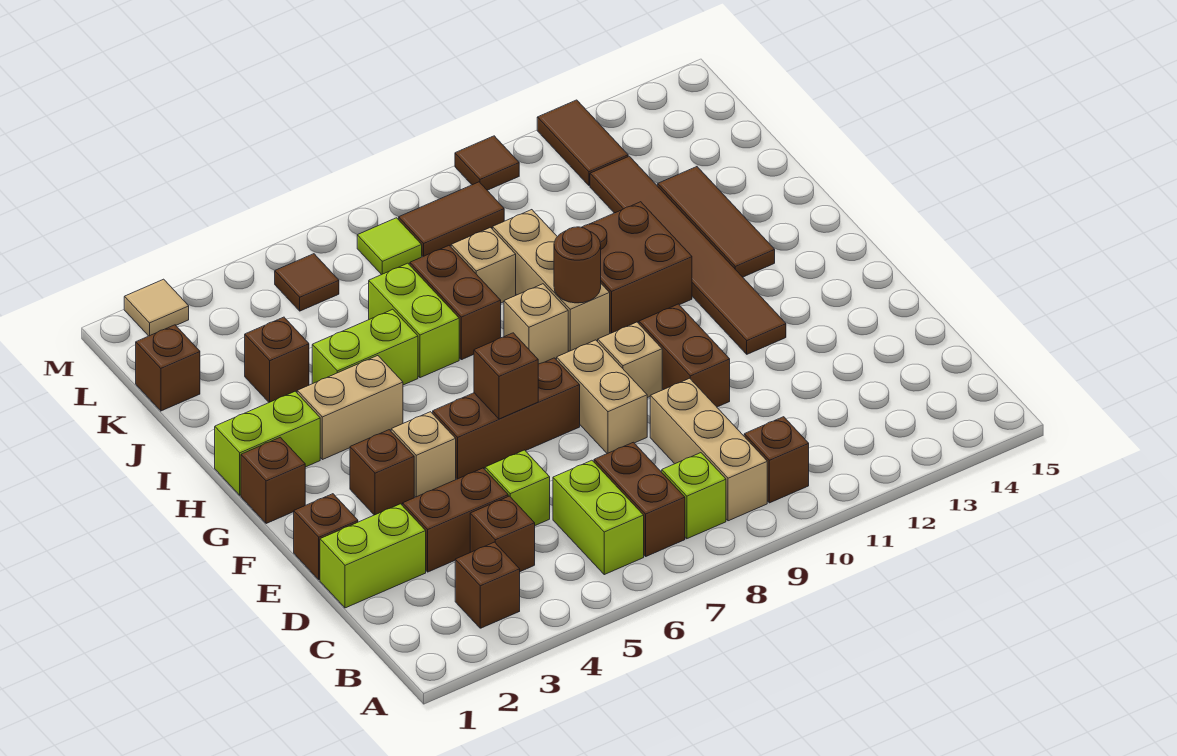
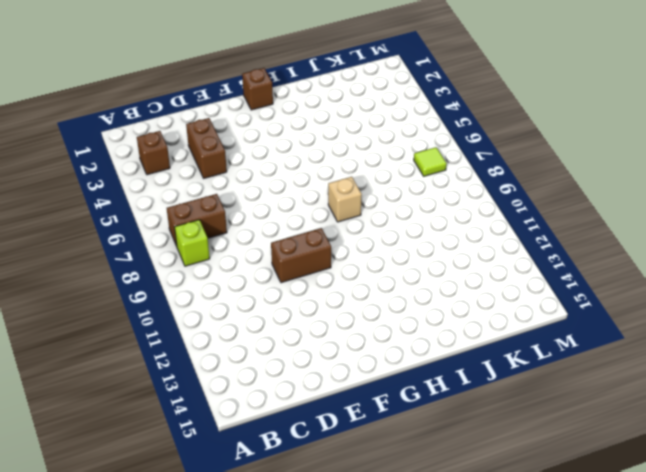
none -> lime 1x2 brick [553,460,644,575]
none -> tan 1x3 brick [650,378,767,521]
none -> brown 1x1 brick [744,417,809,503]
none -> brown 1x1 brick [470,496,535,572]

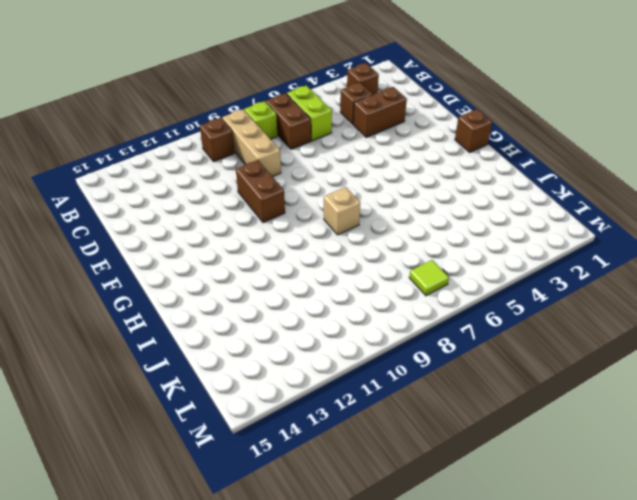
none -> lime 1x2 brick [320,504,426,608]
none -> lime 1x1 brick [485,450,550,525]
none -> brown 1x1 brick [294,494,358,580]
none -> tan 1x2 brick [557,340,647,454]

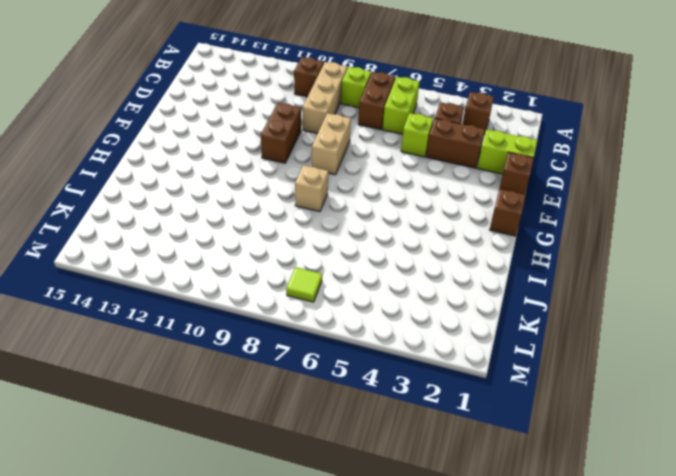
none -> brown 1x1 brick [350,430,414,515]
none -> tan 1x1 brick [391,412,456,497]
none -> brown 1x3 brick [433,358,580,479]
none -> tan 1x1 brick [598,322,662,398]

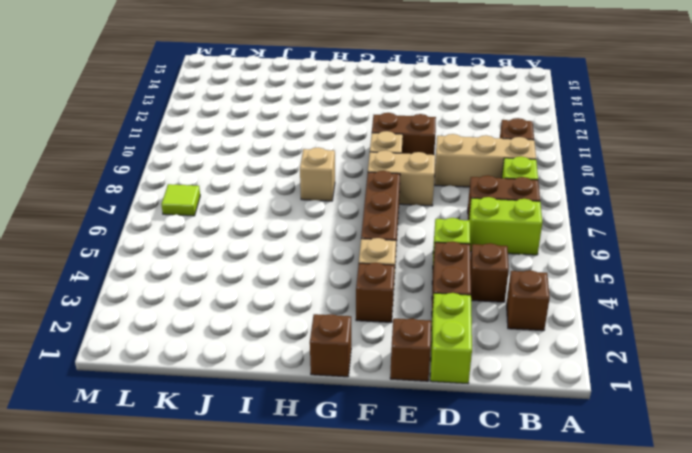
none -> brown 1x6 tile [590,156,786,354]
none -> lime 1x2 brick [215,391,320,495]
none -> tan 1x2 brick [297,356,403,460]
none -> tan 1x3 brick [493,210,610,351]

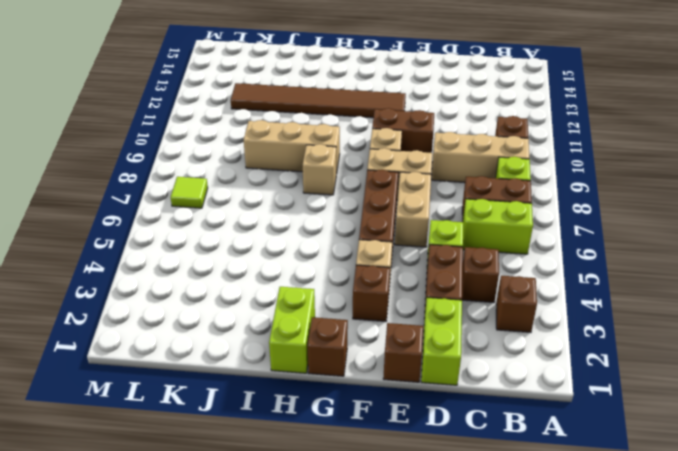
tan 1x2 brick [395,172,431,247] -> tan 1x2 brick moved to [297,356,403,460]
none -> brown 2x2 brick [582,202,692,333]
none -> brown 1x3 tile [658,167,775,277]
none -> lime 1x2 brick [312,309,418,385]
none -> lime 1x2 brick [369,263,459,378]

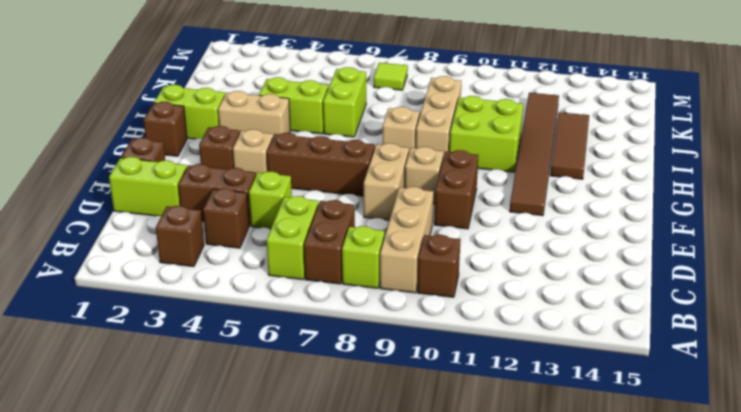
lime 2x2 brick [449,96,523,172] -> brown 2x2 brick [582,202,692,333]
none -> brown 1x2 brick [410,246,501,360]
none -> brown 1x1 brick [245,317,309,402]
none -> tan 1x1 brick [451,228,516,303]
none -> brown 1x1 brick [136,325,200,411]

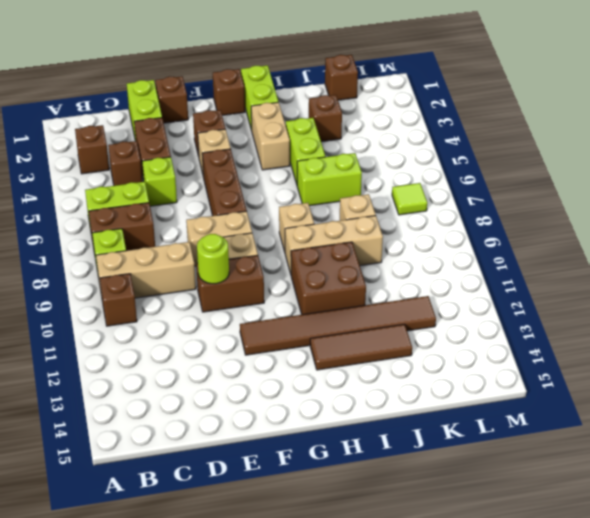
lime 1x1 round brick [197,234,229,284] -> none
none -> brown 1x2 brick [410,246,501,360]
none -> brown 1x1 tile [275,254,339,311]
none -> brown 1x2 tile [399,182,504,256]
none -> brown 1x2 tile [537,100,628,186]

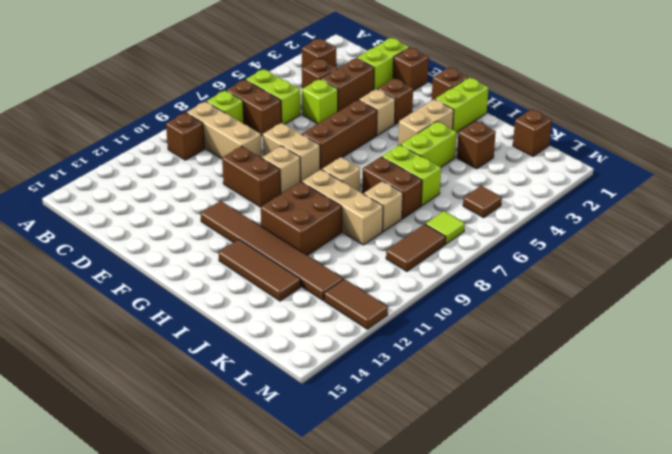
none -> tan 1x1 tile [124,279,189,336]
none -> brown 1x1 tile [455,136,519,190]
none -> brown 1x1 brick [474,333,538,419]
none -> brown 1x1 round brick [554,227,601,303]

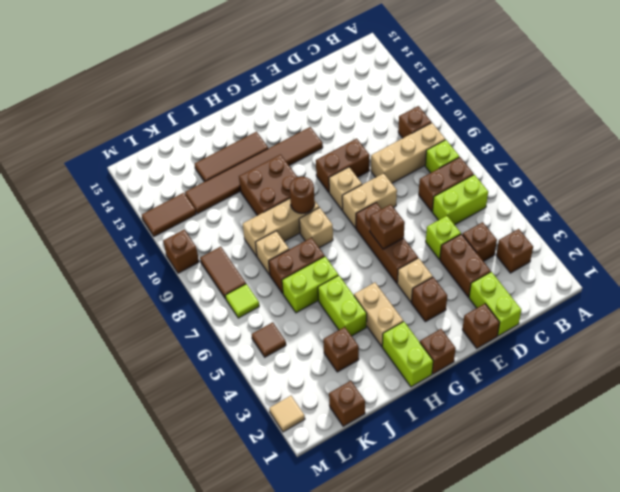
brown 1x1 brick [163,230,199,273] -> brown 1x1 tile [455,136,519,190]

